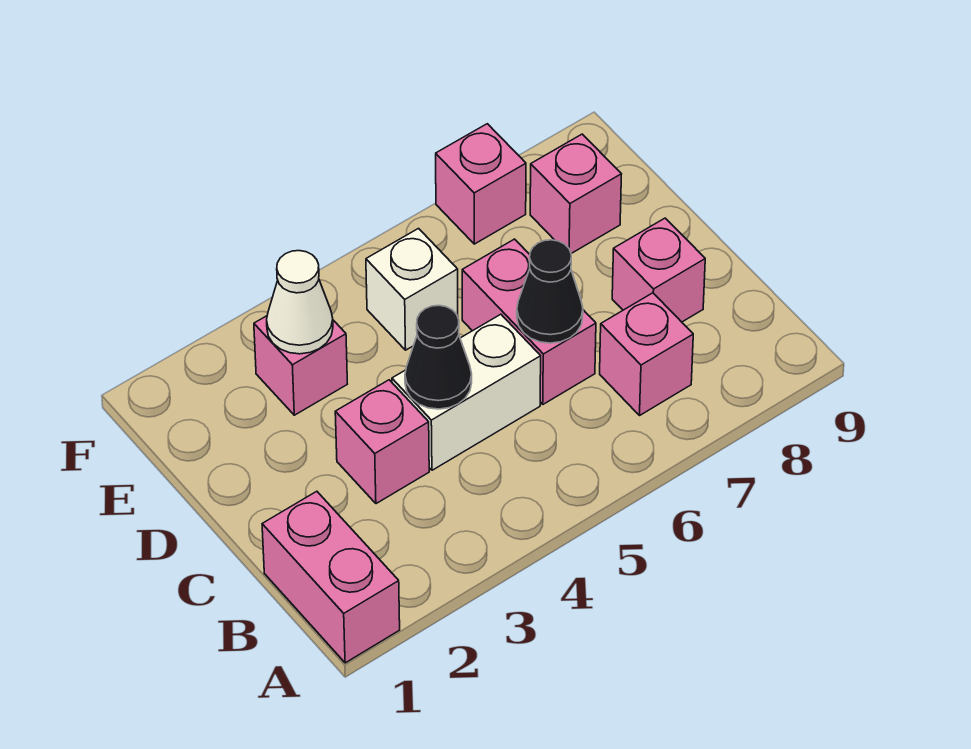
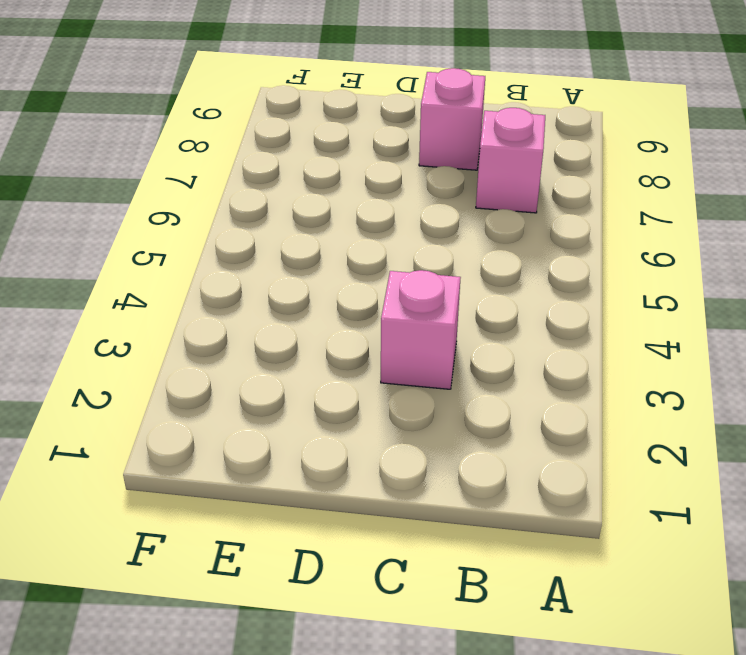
none -> pink 1x2 brick [262,491,400,663]
none -> white 1x2 brick [392,314,541,470]
none -> pink 1x2 brick [462,239,596,404]

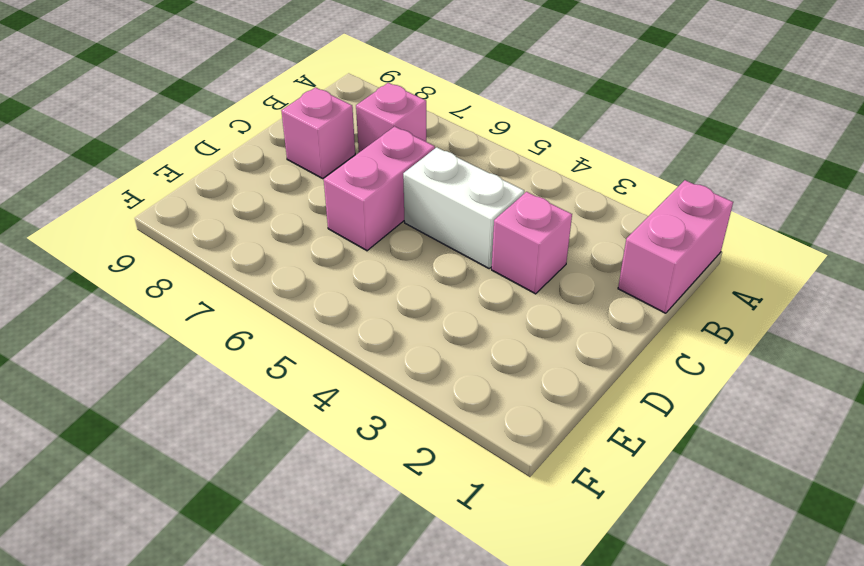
none -> pink 1x1 brick [254,316,347,415]
none -> white 1x1 brick [366,229,458,350]
none -> pink 1x1 brick [530,134,621,253]

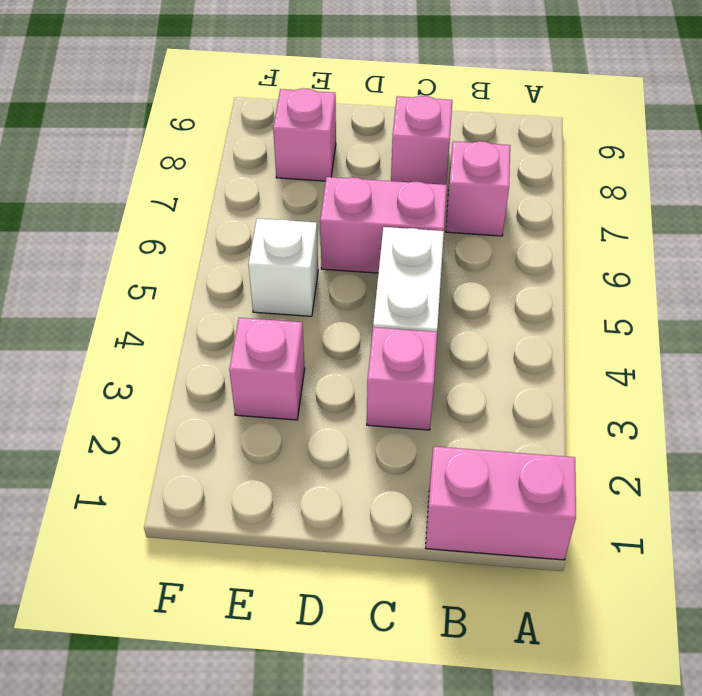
none -> pink 1x1 brick [436,124,526,244]
none -> black 1x1 cone [405,305,472,409]
none -> black 1x1 cone [517,240,583,343]

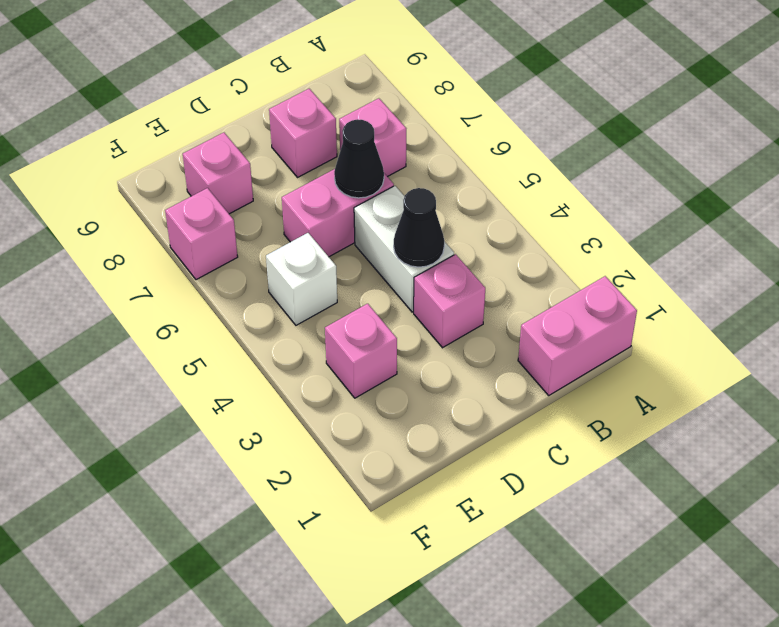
none -> white 1x1 cone [267,251,333,354]

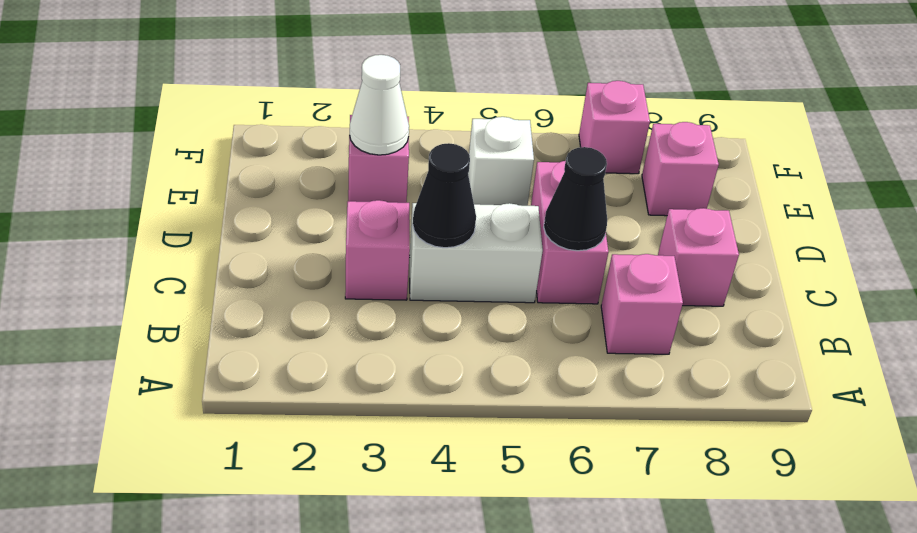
none -> pink 1x2 brick [262,491,400,663]

